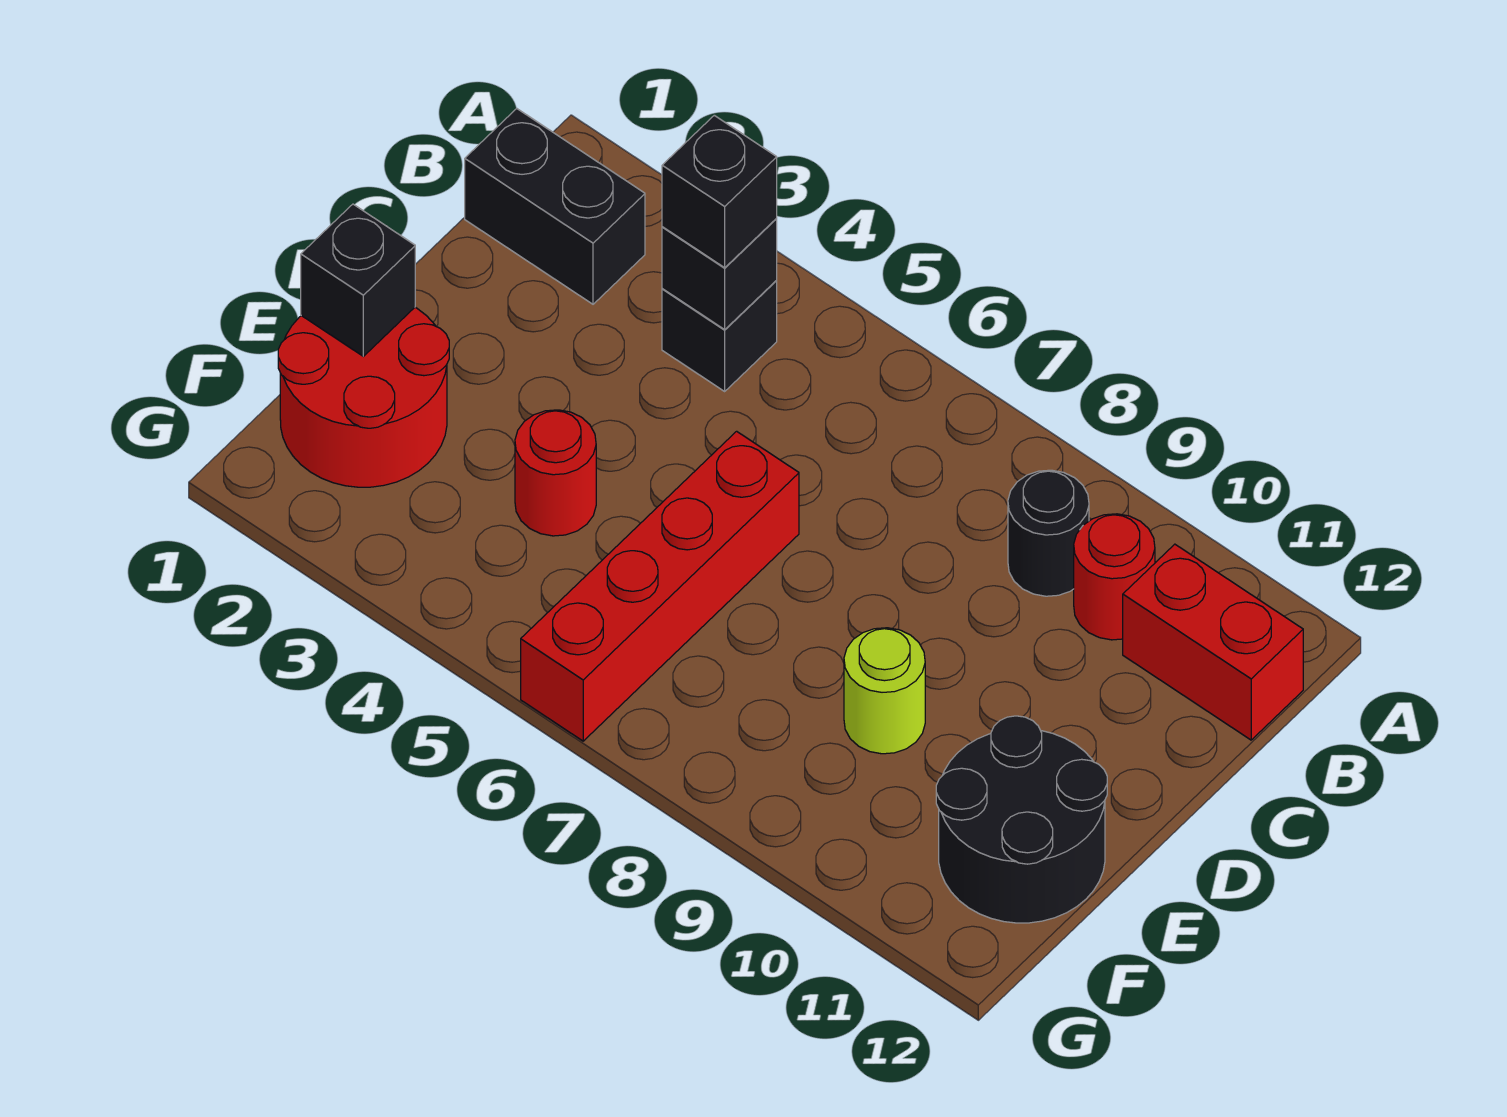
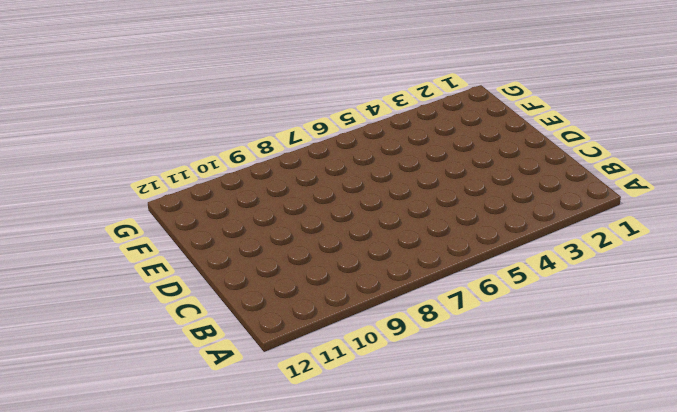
none -> black 1x2 brick [465,109,645,304]
none -> black 1x1 brick [662,281,777,391]
none -> black 1x1 round brick [1008,470,1089,596]

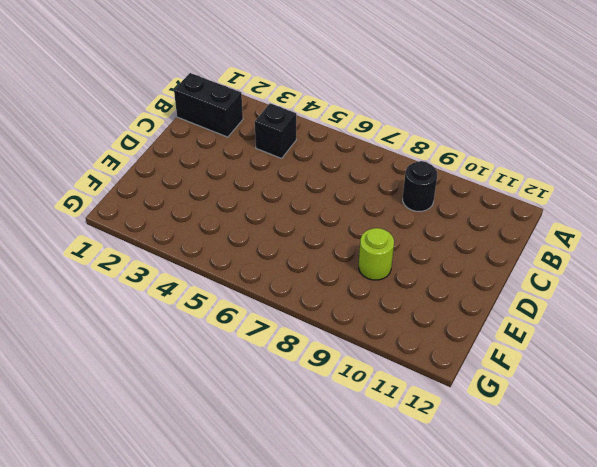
none -> red 1x1 round brick [1074,514,1155,640]
none -> red 1x2 brick [1123,544,1303,740]
none -> red 1x4 brick [521,431,799,741]

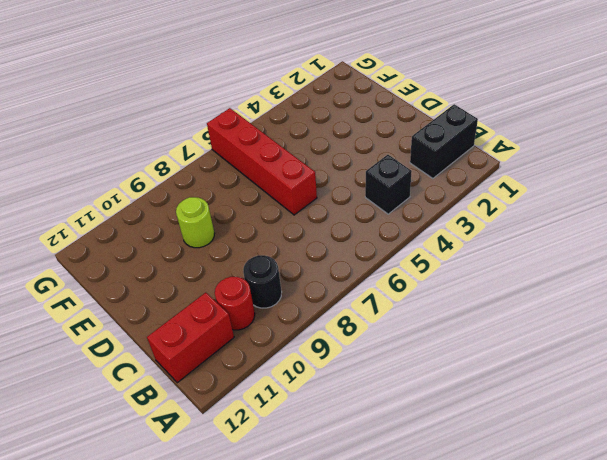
none -> red 2x2 round brick [278,307,449,487]
none -> red 1x1 round brick [515,410,596,536]
none -> black 2x2 round brick [936,716,1107,923]

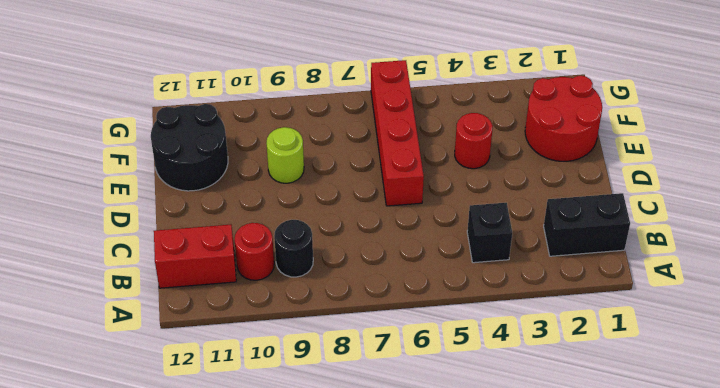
none -> black 1x1 brick [662,218,777,330]
none -> black 1x1 brick [301,204,415,356]
none -> black 1x1 brick [662,115,777,268]

